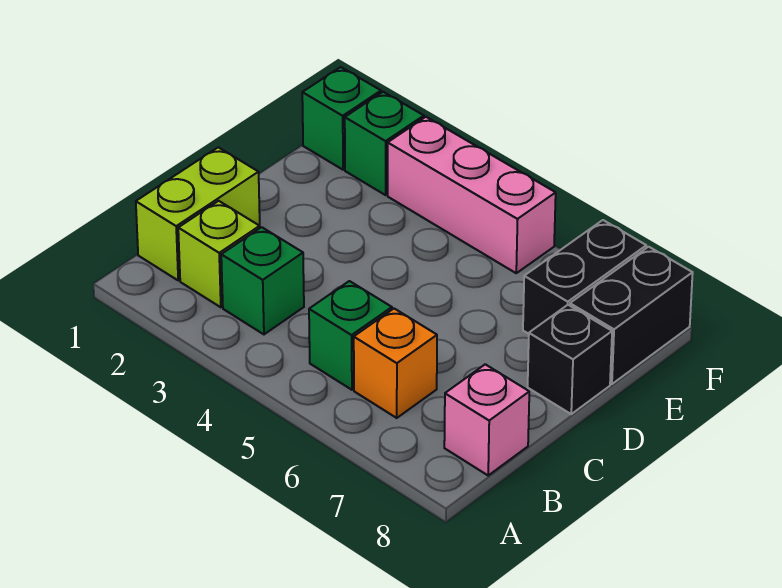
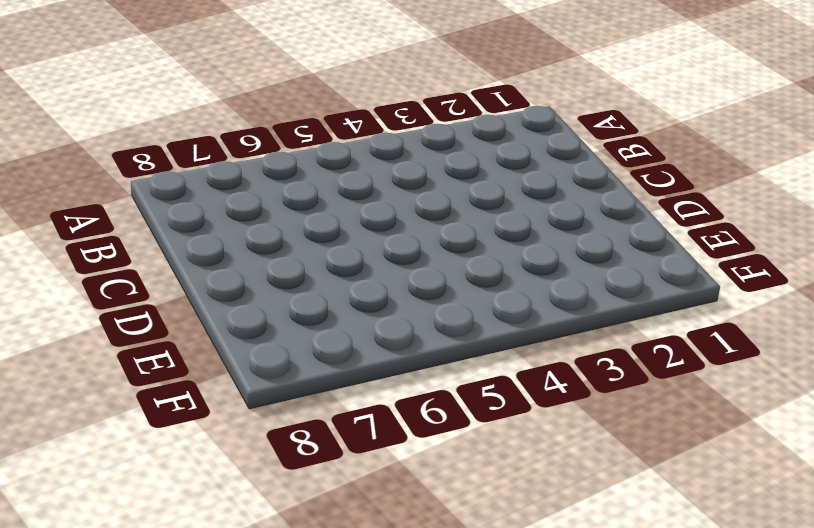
none -> lime 1x2 brick [136,147,260,280]
none -> lime 1x1 brick [178,201,260,307]
none -> green 1x1 brick [221,227,304,334]

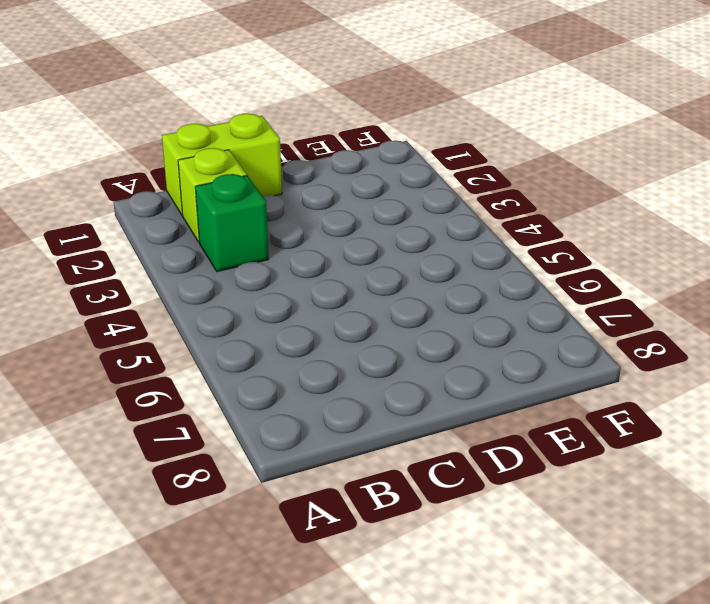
none -> green 1x1 brick [309,281,392,390]
none -> orange 1x1 brick [354,309,437,418]
none -> pink 1x1 brick [444,364,529,475]

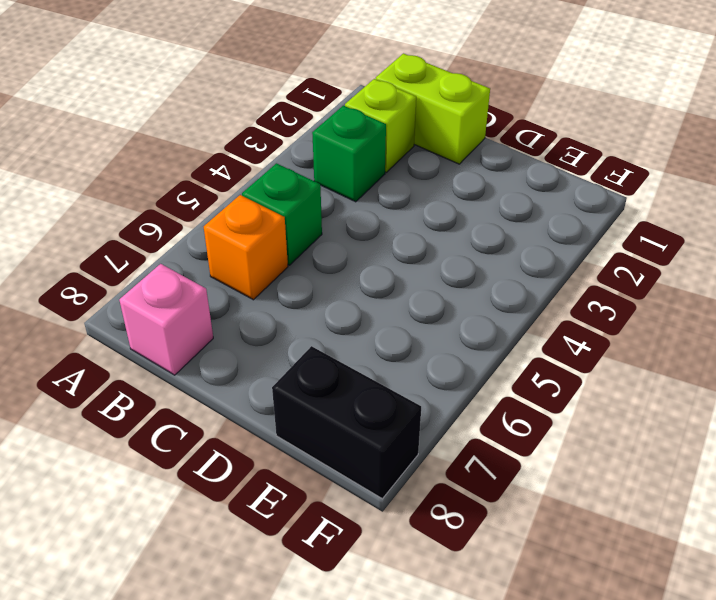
none -> black 1x1 brick [528,305,612,414]
none -> black 1x2 brick [523,220,646,334]
none -> green 1x1 brick [302,67,381,170]

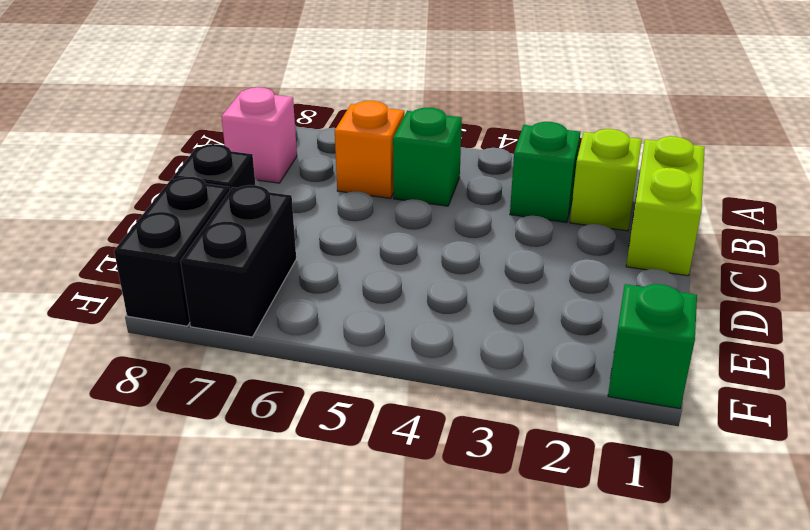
none -> green 1x1 brick [345,92,424,195]
none -> pink 1x3 brick [388,117,556,273]

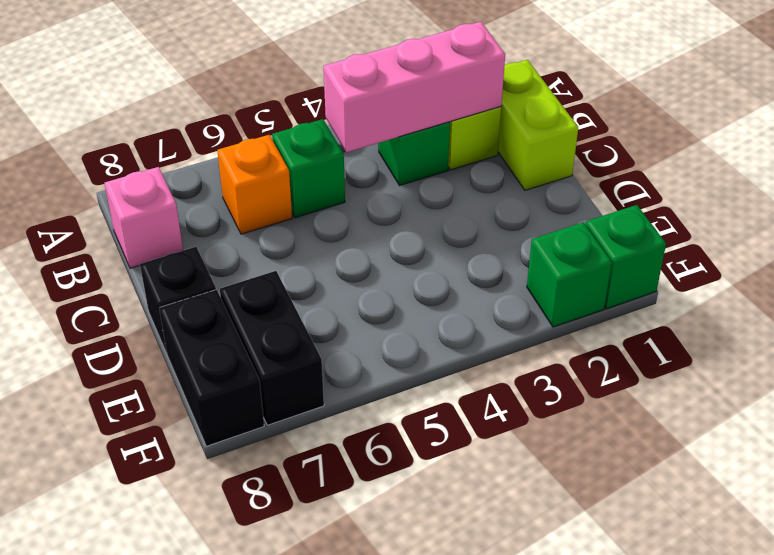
pink 1x3 brick [324,22,505,152] -> pink 1x3 brick moved to [388,117,556,273]

